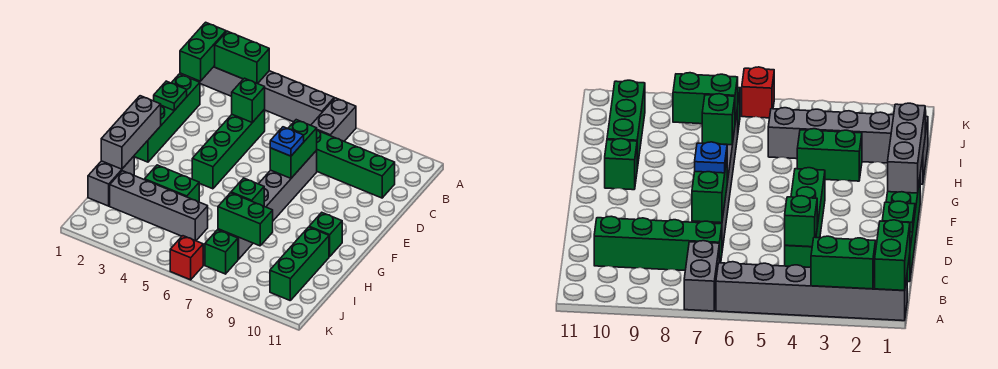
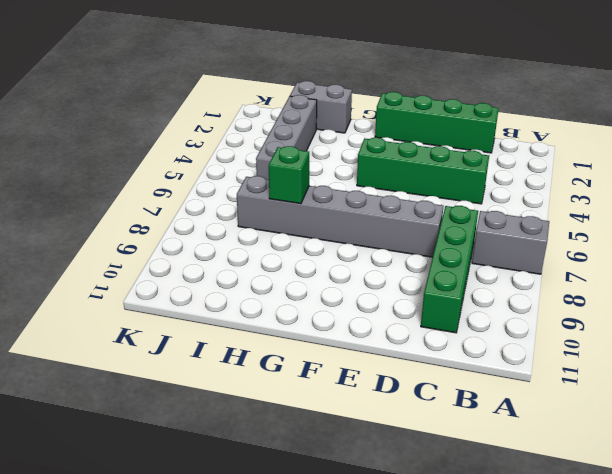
none -> grey 1x6 brick [193,66,334,125]
none -> green 1x1 brick [309,213,342,257]
none -> green 1x2 brick [145,165,199,202]

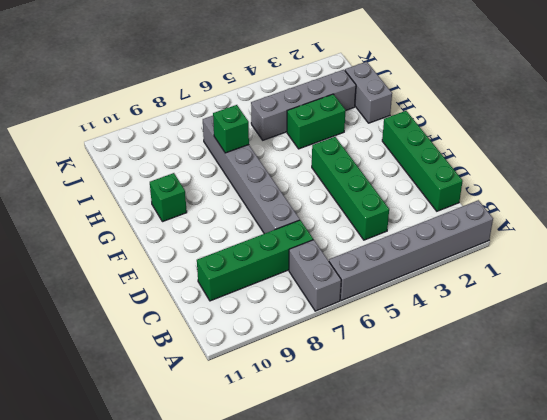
none -> green 1x3 brick [270,227,329,300]
none -> green 1x1 brick [205,230,238,274]
none -> red 1x1 brick [170,236,203,280]

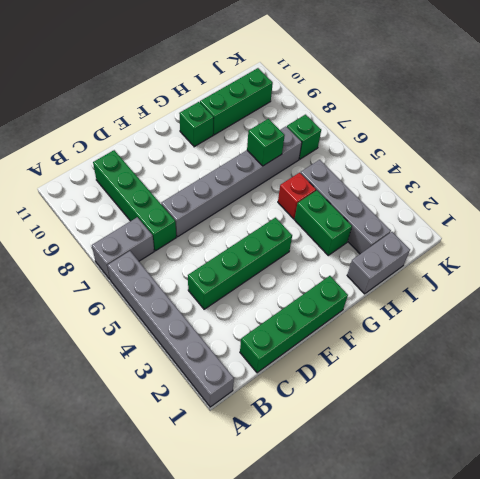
red 1x1 brick [278,173,316,219] -> red 1x1 brick moved to [170,236,203,280]
none -> green 1x2 brick [180,22,226,81]
none -> green 1x2 brick [215,31,269,84]
none -> green 1x1 brick [232,78,265,122]

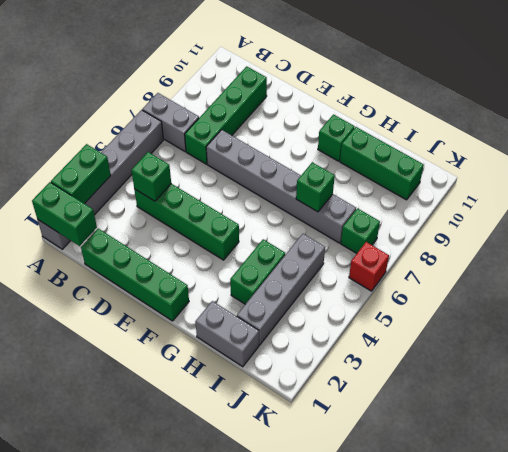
none -> green 1x1 plate [154,81,187,110]
none -> green 1x2 brick [270,120,317,178]
none -> grey 1x3 brick [101,96,161,169]

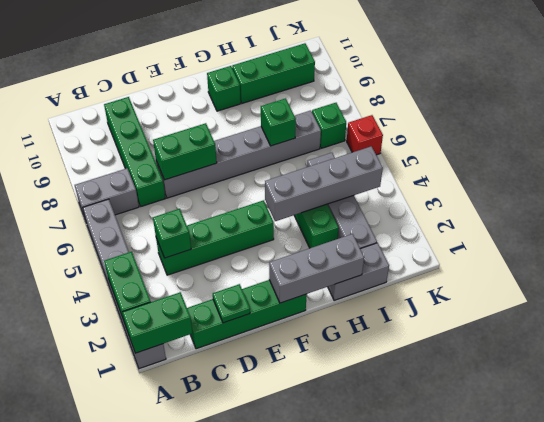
grey 1x4 brick [265,146,383,221] -> none
none -> green 1x2 brick [218,193,273,246]
none -> blue 1x1 plate [270,127,304,156]

